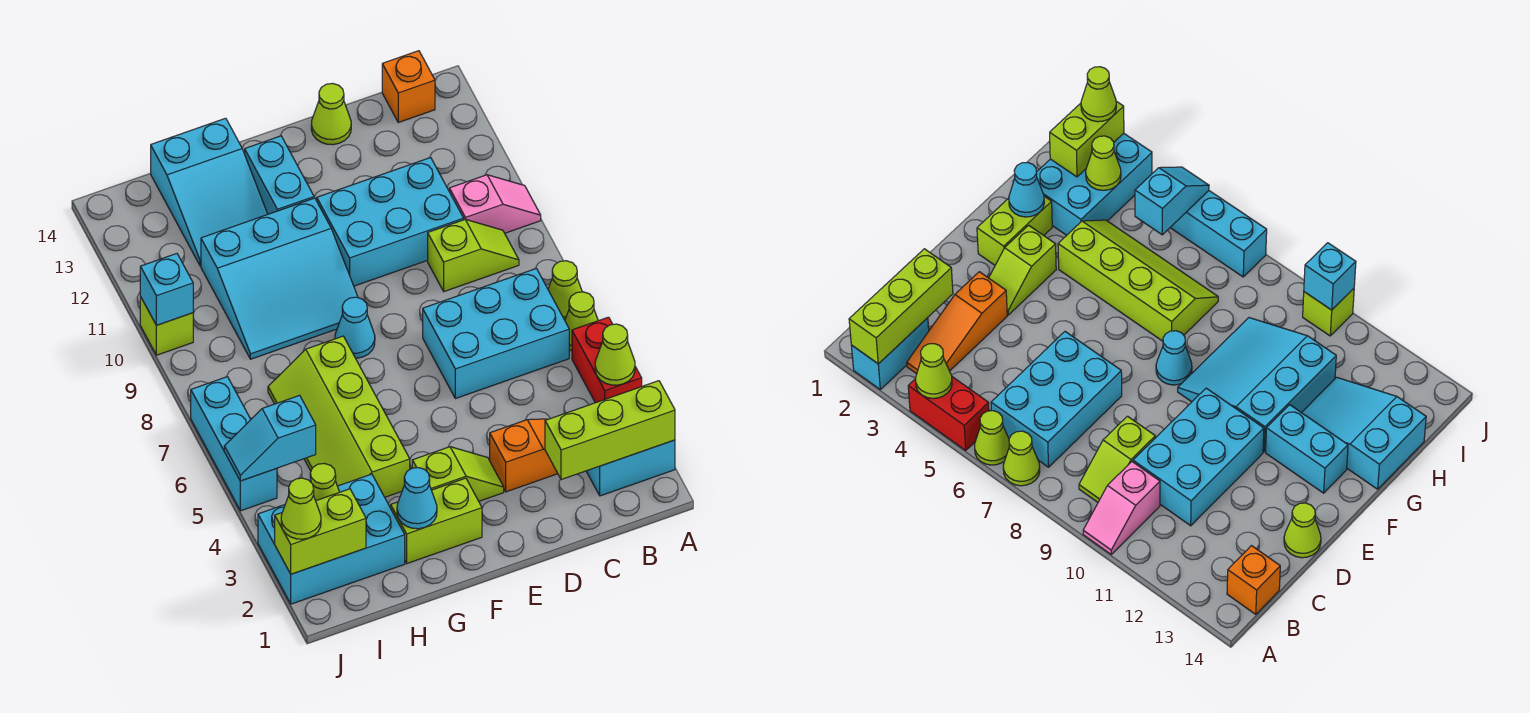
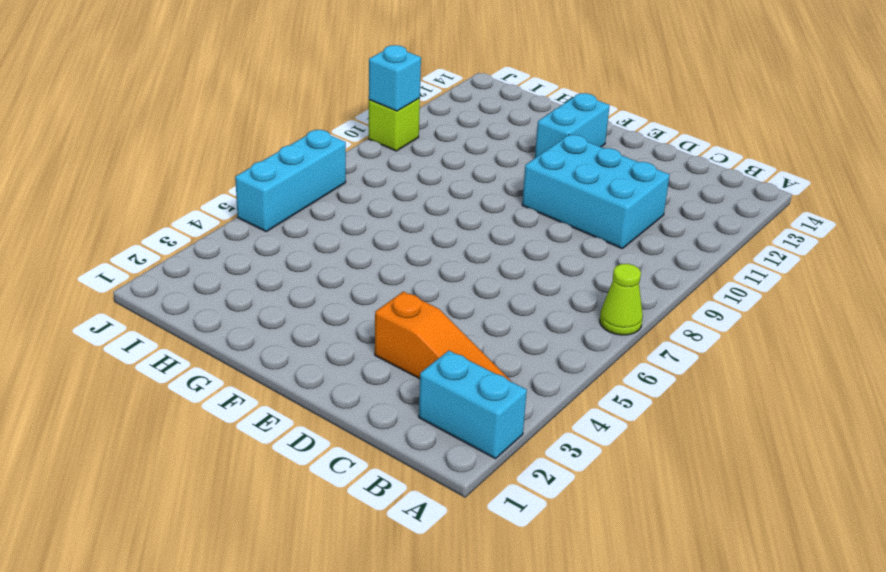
none -> red 1x2 brick [572,317,642,403]
none -> lime 1x1 cone [565,292,598,351]
none -> pink 1x2 slope [449,175,541,233]

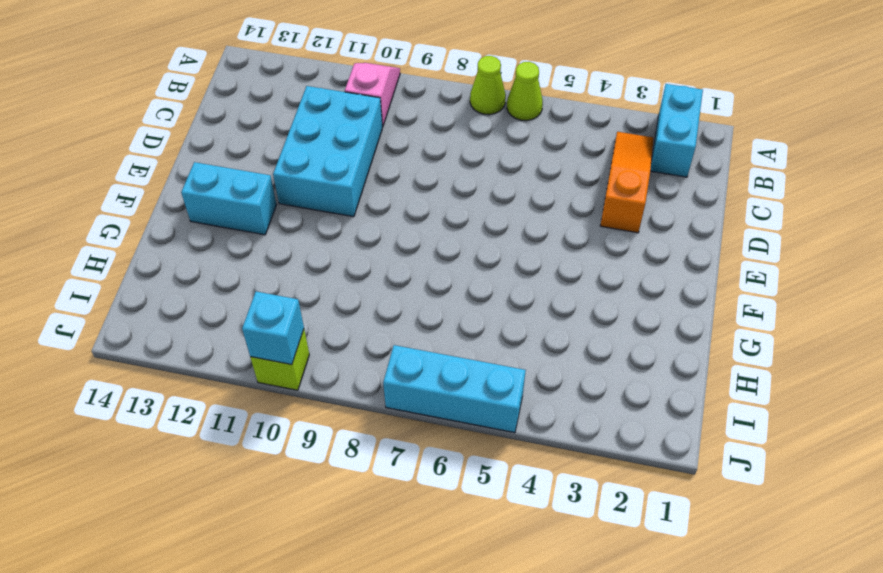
none -> red 1x2 brick [572,317,642,403]
none -> cyan 2x3 brick [423,269,569,399]
none -> lime 1x2 slope [428,219,519,291]

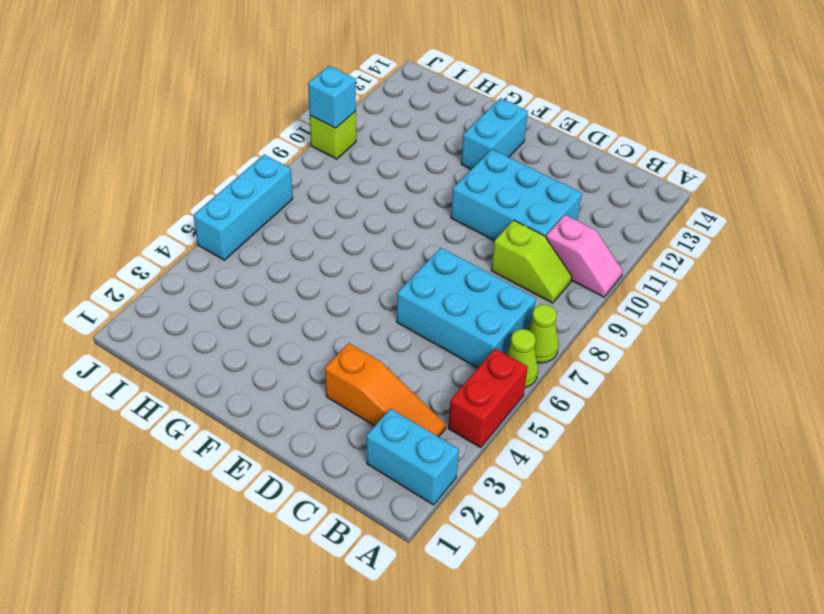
none -> orange 1x1 brick [382,51,435,122]
none -> lime 1x1 cone [311,83,351,145]
none -> lime 1x2 slope [412,447,504,501]

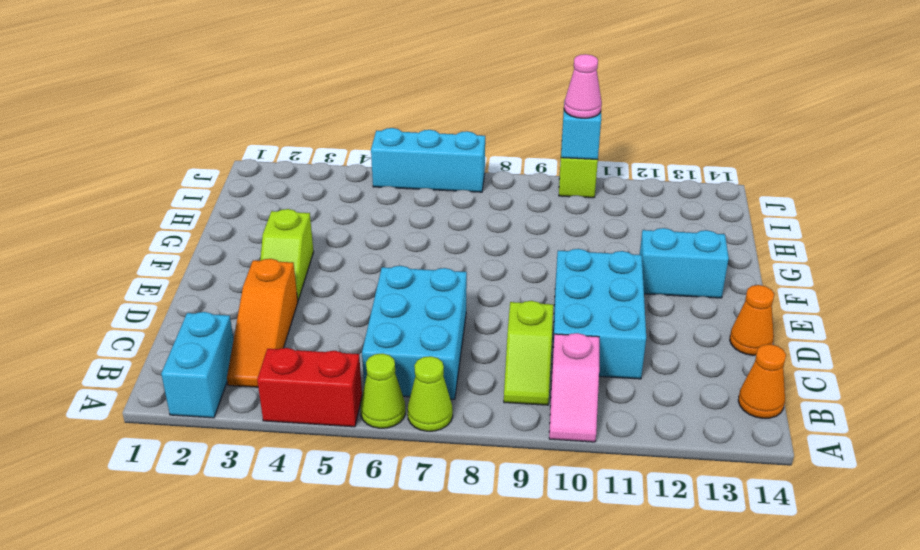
orange 1x1 cone [738,344,786,418] -> orange 1x1 brick [382,51,435,122]
orange 1x1 cone [730,285,774,355] -> lime 1x1 cone [311,83,351,145]
pink 1x1 cone [564,54,602,118] -> none
none -> lime 1x2 brick [391,478,482,563]
none -> cyan 1x1 cone [335,297,375,358]
none -> cyan 3x3 slope [201,198,358,359]

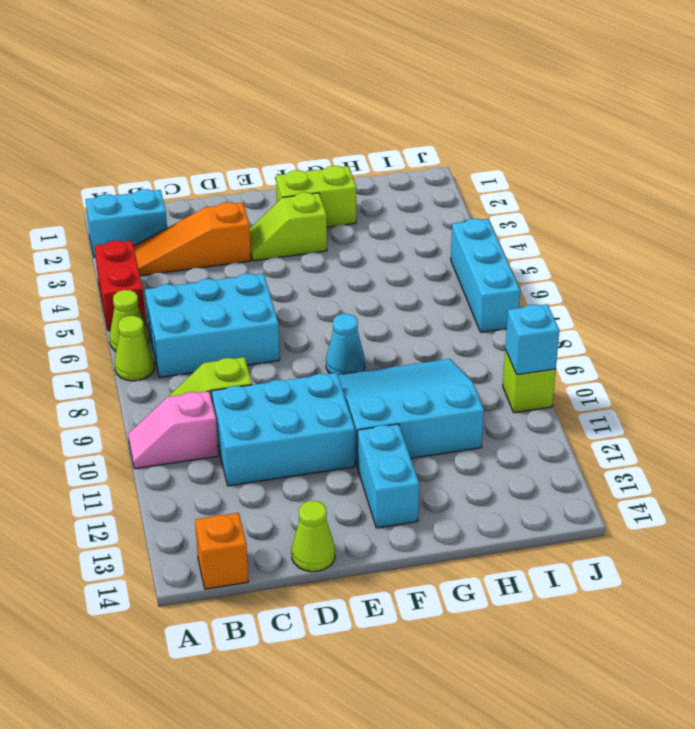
none -> lime 2x4 slope [268,336,410,497]
none -> cyan 2x3 slope [151,118,268,266]
none -> cyan 2x3 brick [258,474,405,604]

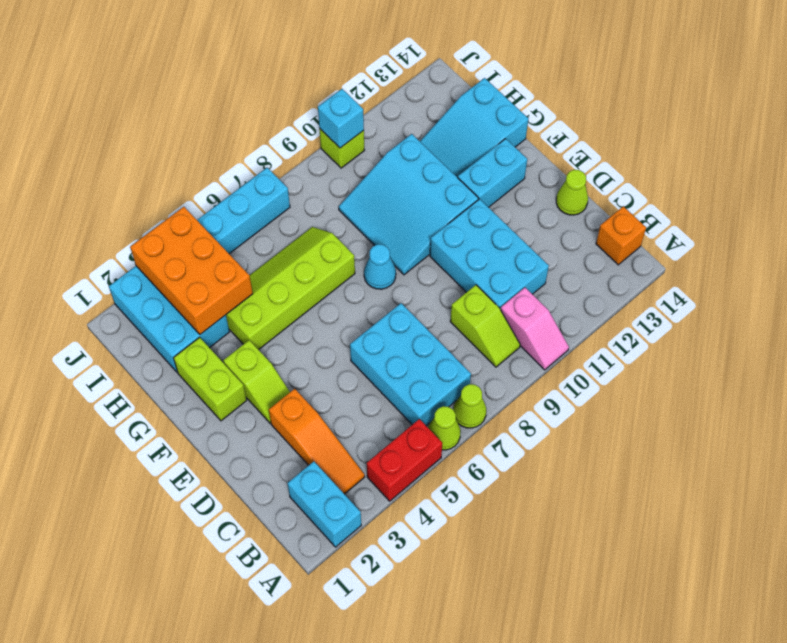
orange 2x3 brick [130,207,253,334] -> lime 1x1 cone [310,463,339,501]
none -> lime 1x3 brick [545,381,675,480]
none -> lime 1x1 cone [595,324,635,385]
none -> cyan 1x1 cone [397,468,437,529]

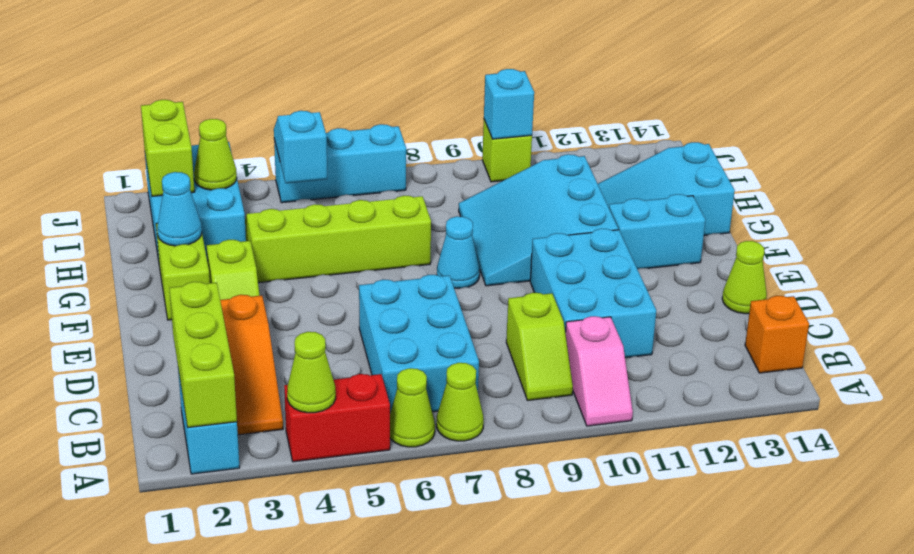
none -> lime 1x1 cone [281,478,321,539]

